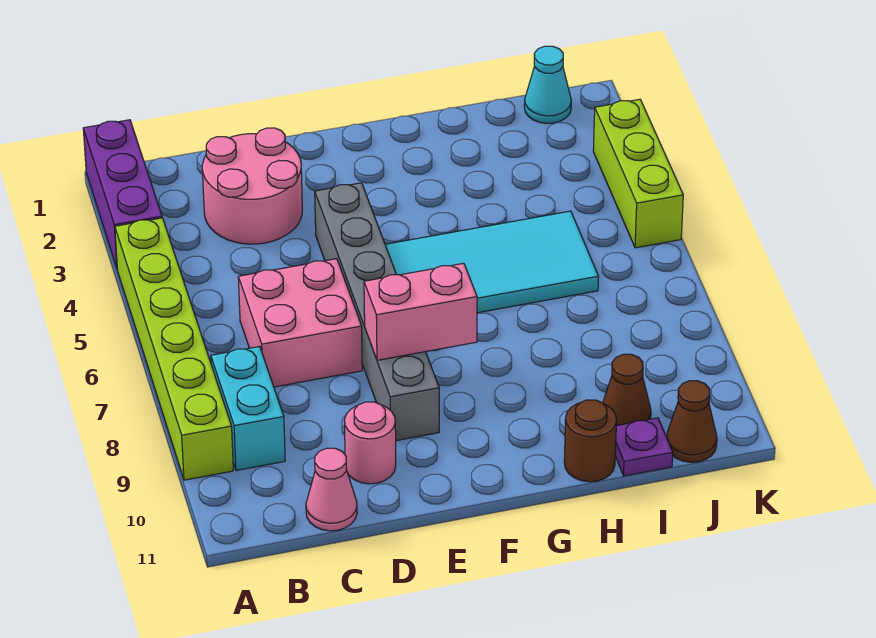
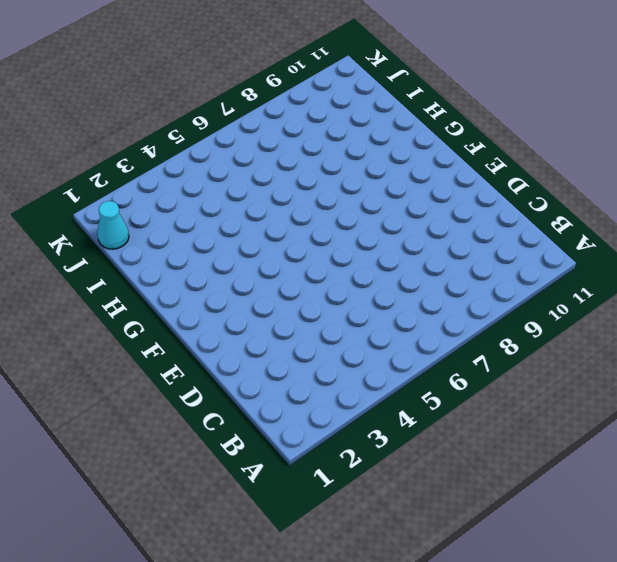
none -> purple 1x3 brick [83,120,162,268]
none -> lime 1x6 brick [115,218,233,480]
none -> cyan 1x2 brick [211,346,285,470]

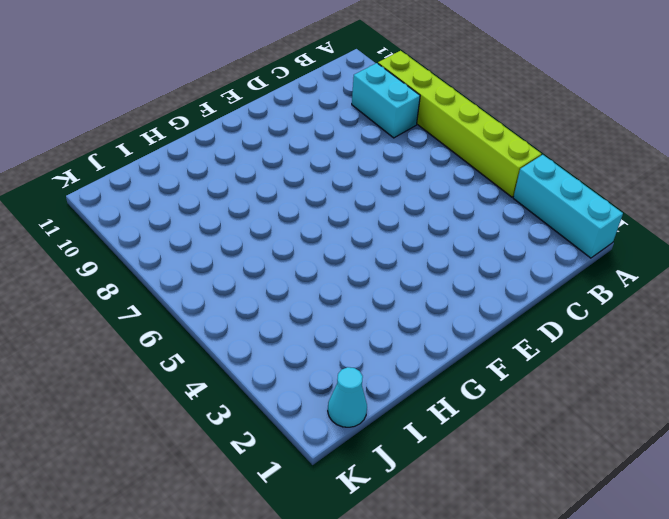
cyan 1x3 brick [513,155,623,258] -> purple 1x3 brick [83,120,162,268]
none -> pink 2x2 round brick [202,128,302,244]
none -> pink 2x2 brick [238,259,362,387]
none -> pink 1x1 cone [306,448,357,531]

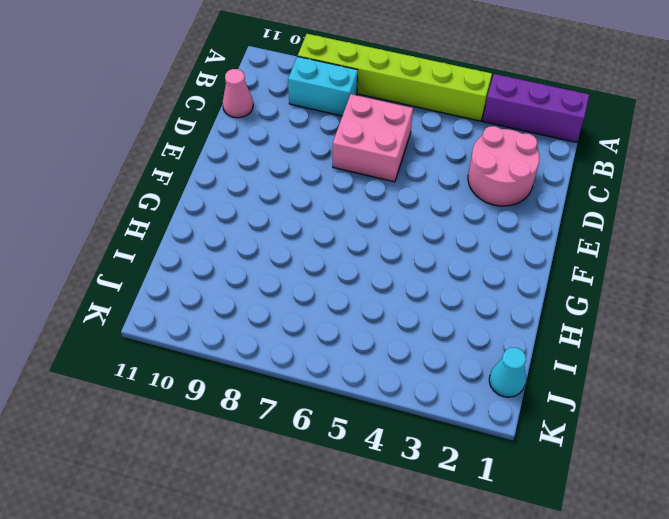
none -> pink 1x1 round brick [344,402,396,484]
none -> grey 1x6 brick [315,183,439,441]
none -> cyan 2x4 tile [385,211,599,313]

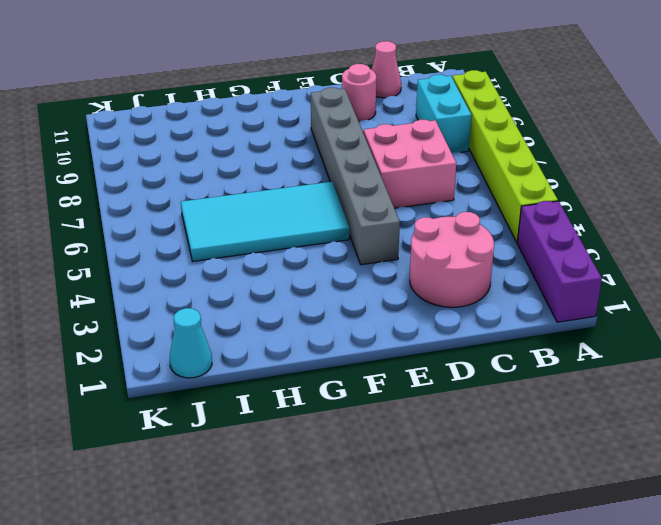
none -> brown 1x1 round brick [564,400,617,482]
none -> brown 1x1 cone [603,354,651,426]
none -> purple 1x1 plate [615,418,673,476]

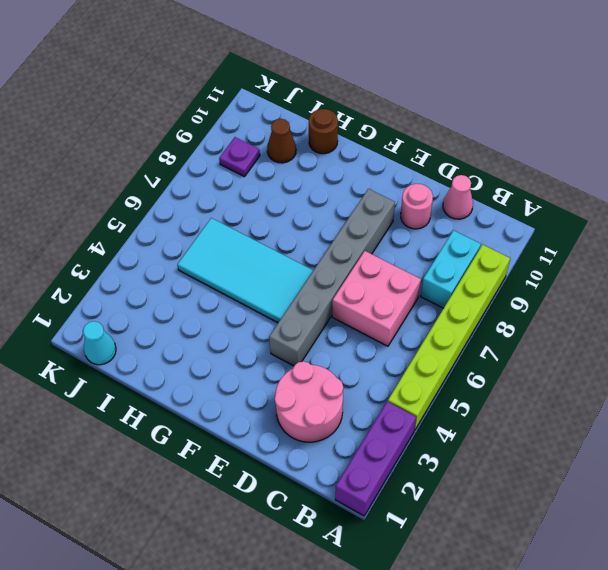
purple 1x1 plate [219,137,260,177] -> purple 1x1 plate moved to [615,418,673,476]
none -> brown 1x1 cone [667,381,717,462]
none -> lime 1x3 brick [593,99,683,248]
none -> pink 1x2 brick [364,263,477,360]

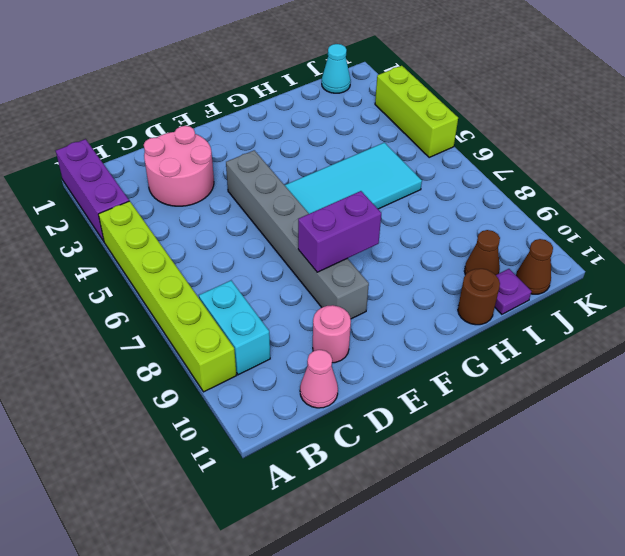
purple 1x2 brick [298,191,381,272] -> pink 1x2 brick [364,263,477,360]
none -> pink 2x2 brick [238,259,362,387]

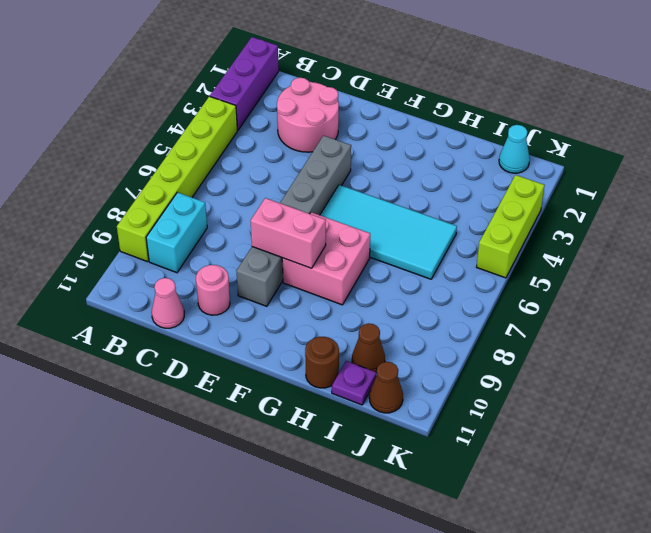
pink 2x2 brick [282,212,370,305] -> pink 2x2 brick moved to [238,259,362,387]

